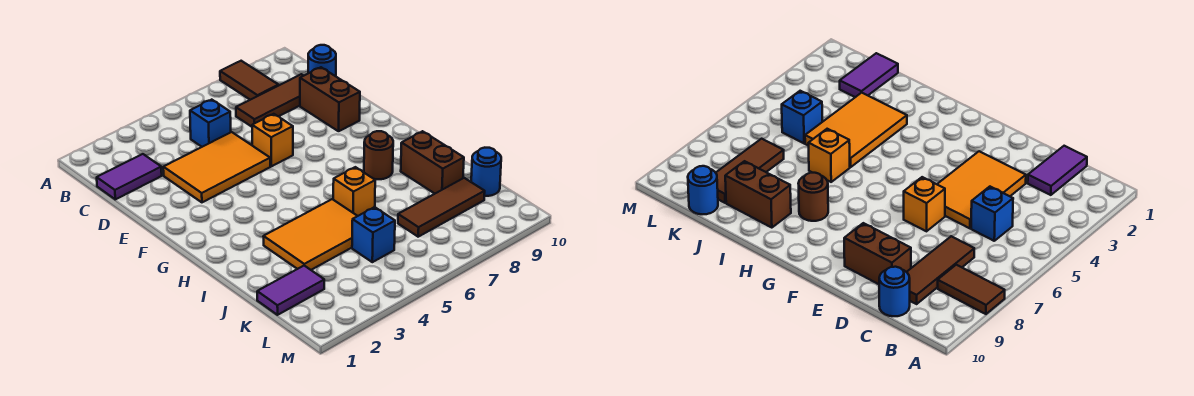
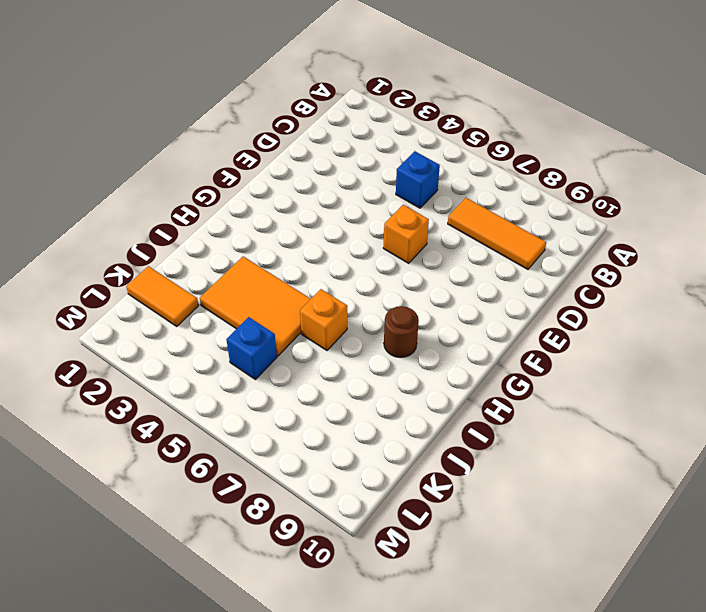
orange 1x3 tile [448,198,546,269] -> brown 1x3 tile [236,74,303,127]
orange 1x2 tile [126,266,199,326] -> purple 1x2 tile [257,266,324,315]
none -> brown 1x2 tile [220,61,279,100]
none -> purple 1x2 tile [97,154,162,199]
none -> blue 1x1 round brick [308,45,336,76]

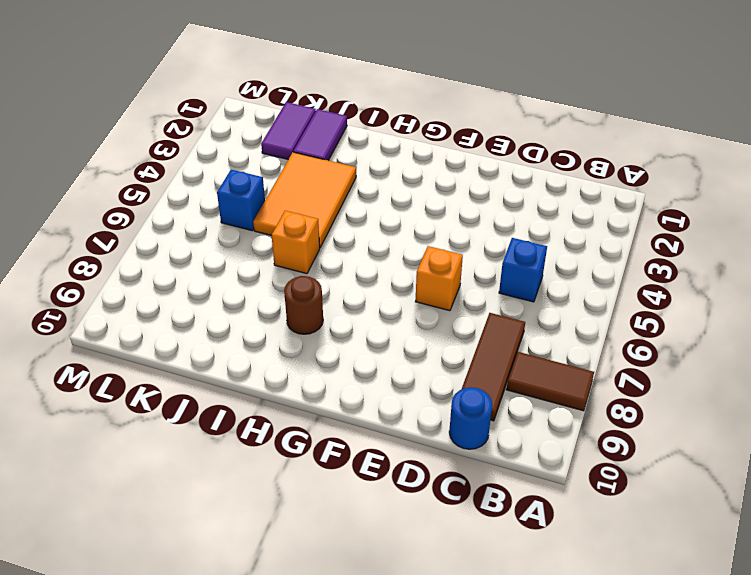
purple 1x2 tile [293,109,347,161] -> purple 1x2 tile moved to [97,154,162,199]
none -> orange 2x3 tile [163,132,270,202]
none -> brown 1x2 brick [300,67,360,131]
none -> brown 1x2 brick [401,131,464,193]

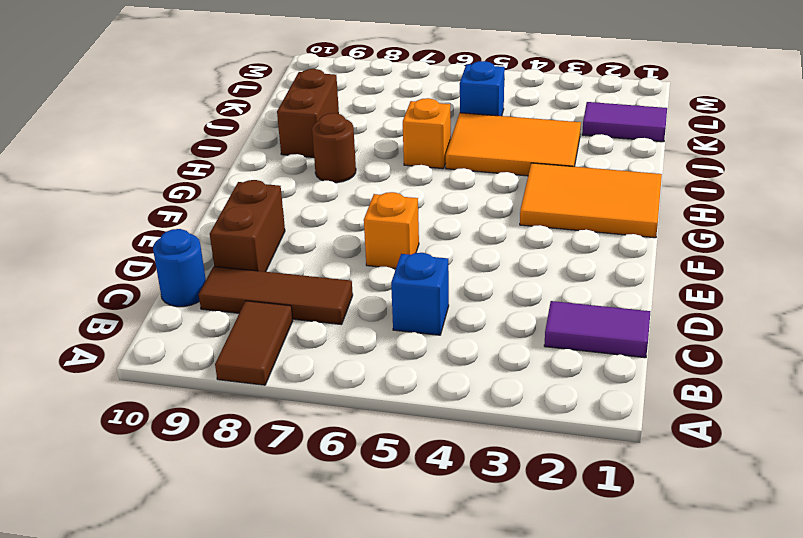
orange 2x3 tile [520,163,662,238] -> orange 2x3 tile moved to [163,132,270,202]
none -> brown 1x3 tile [398,178,485,237]
none -> blue 1x1 round brick [471,148,501,196]

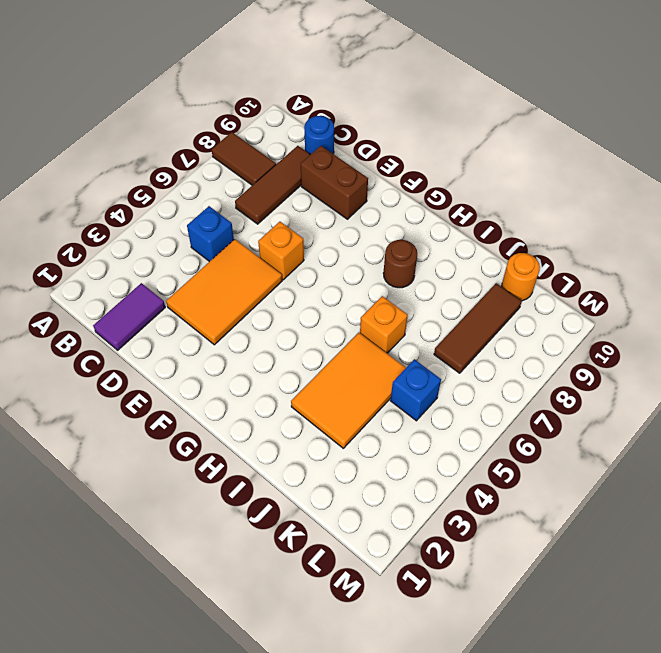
orange 1x1 round brick [502,253,540,301] -> blue 1x1 round brick [471,148,501,196]
none -> brown 1x2 brick [401,131,464,193]
none -> purple 1x2 tile [257,266,324,315]

